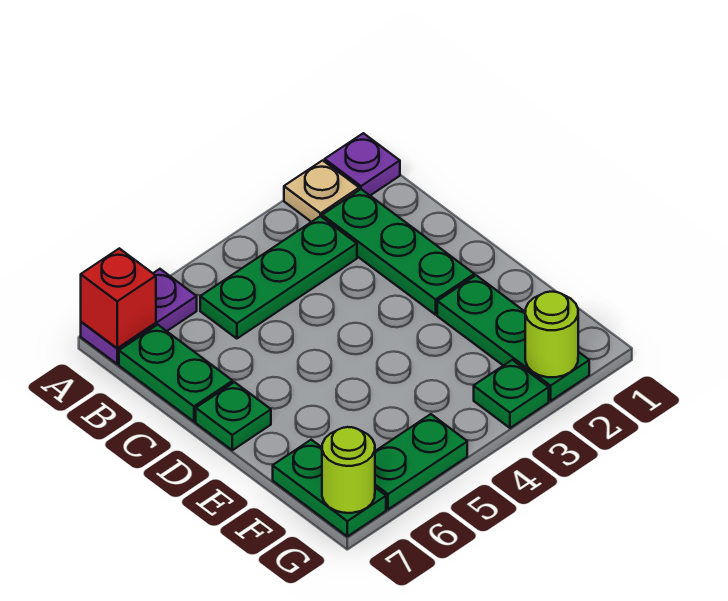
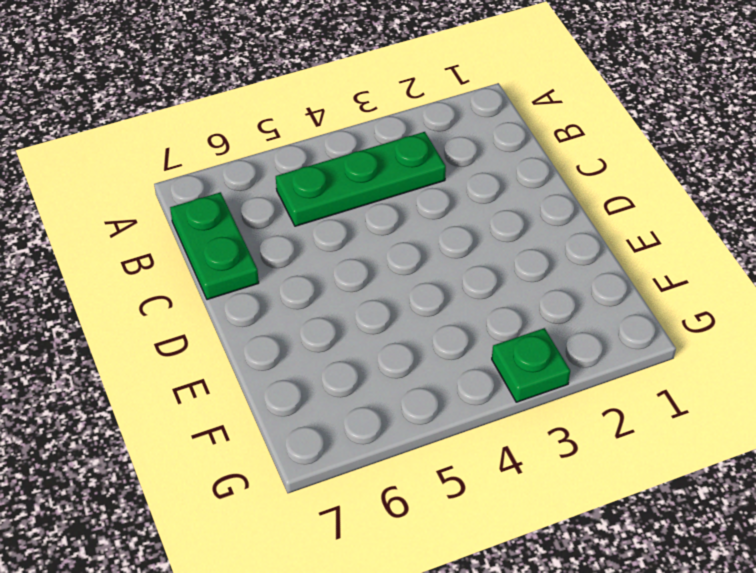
none -> purple 1x1 plate [325,133,400,195]
none -> tan 1x1 plate [284,160,359,222]
none -> purple 1x2 plate [81,269,197,364]

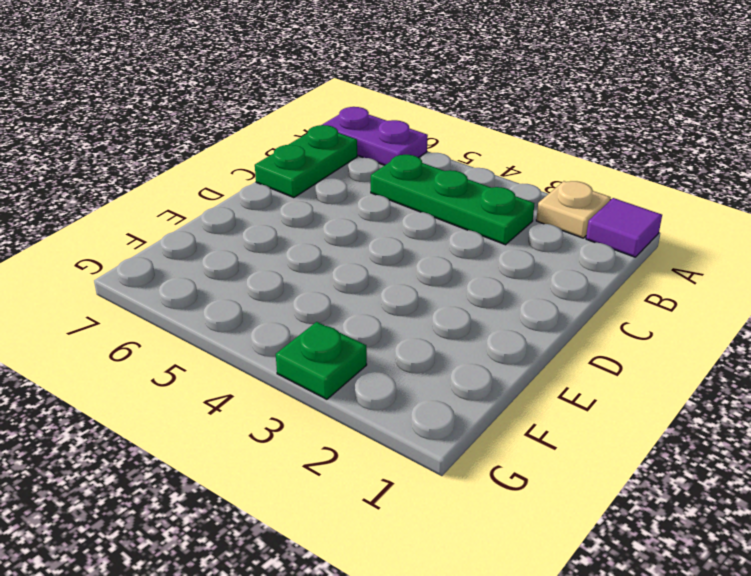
purple 1x1 tile [586,198,662,257] -> purple 1x1 plate [325,133,400,195]
none -> green 1x3 plate [322,189,474,315]
none -> green 1x1 plate [196,382,271,450]
none -> green 1x3 plate [437,275,589,401]

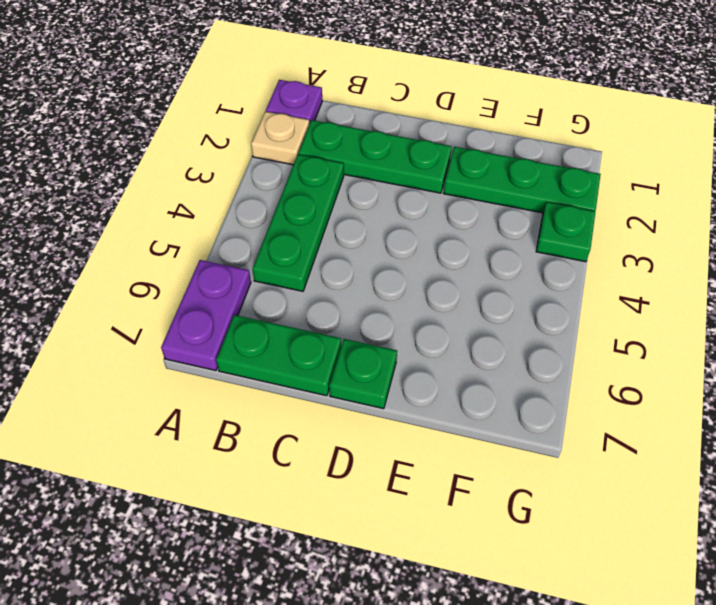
none -> green 1x2 plate [273,440,386,536]
none -> green 1x2 plate [375,414,467,509]
none -> red 1x1 brick [81,248,156,348]

